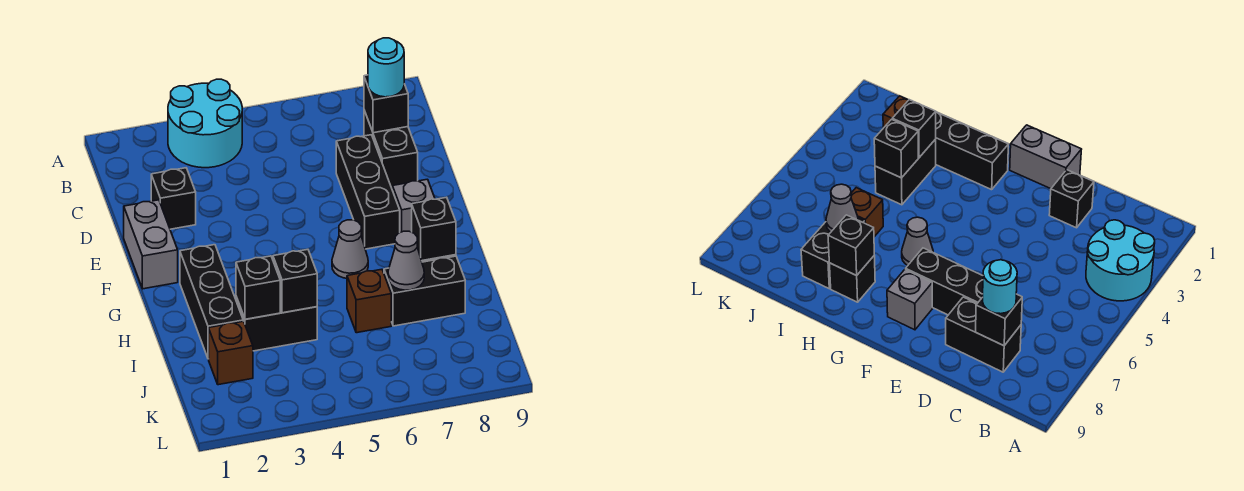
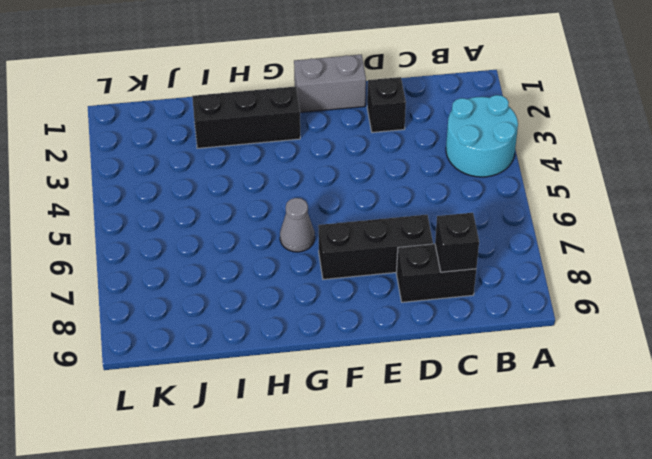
none -> grey 1x1 brick [392,179,435,232]
none -> black 1x1 brick [829,256,875,302]
none -> black 1x2 brick [236,297,317,351]

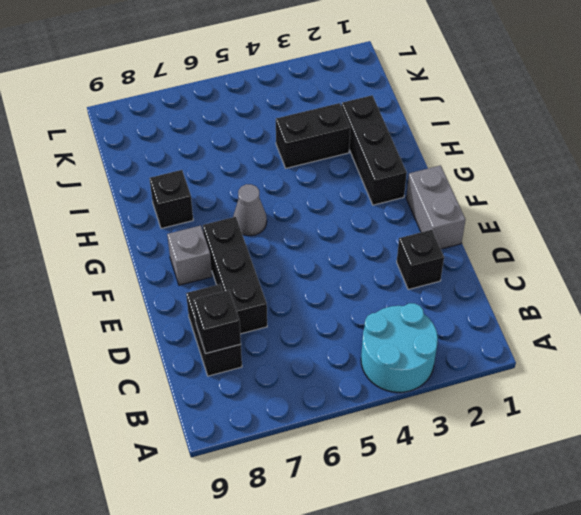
none -> brown 1x1 brick [347,269,391,333]
none -> black 1x2 brick [384,256,465,326]
none -> brown 1x1 brick [209,321,253,385]

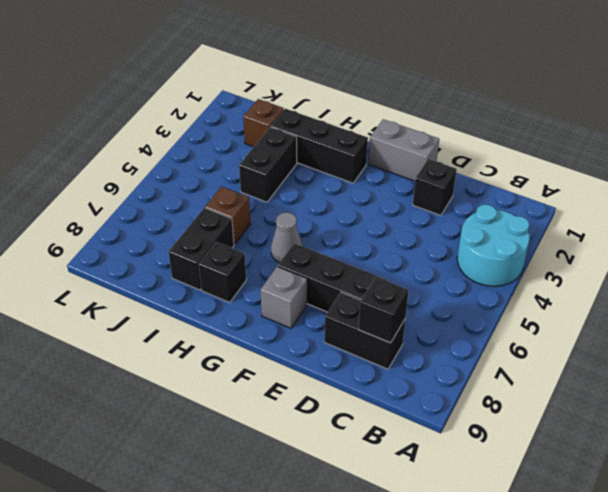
none -> black 1x1 brick [412,197,456,261]
none -> black 1x1 brick [236,256,280,319]
none -> black 1x1 brick [273,249,317,313]

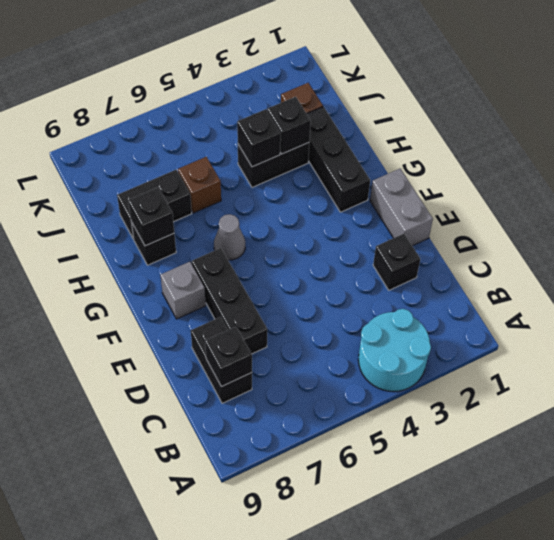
none -> grey 1x1 cone [388,231,424,290]
none -> cyan 1x1 round brick [368,38,404,97]

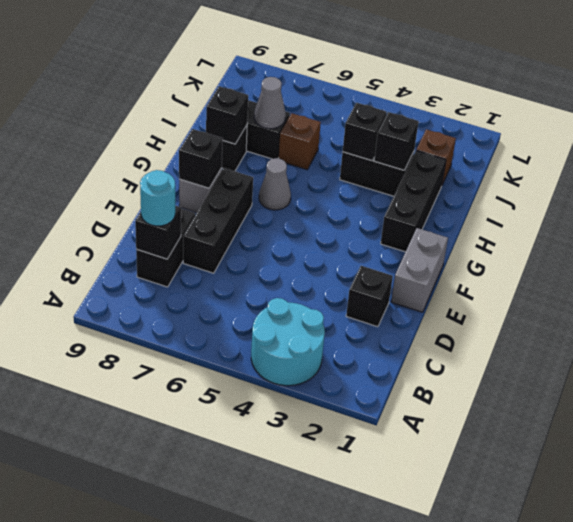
black 1x1 brick [179,129,223,188] -> none

